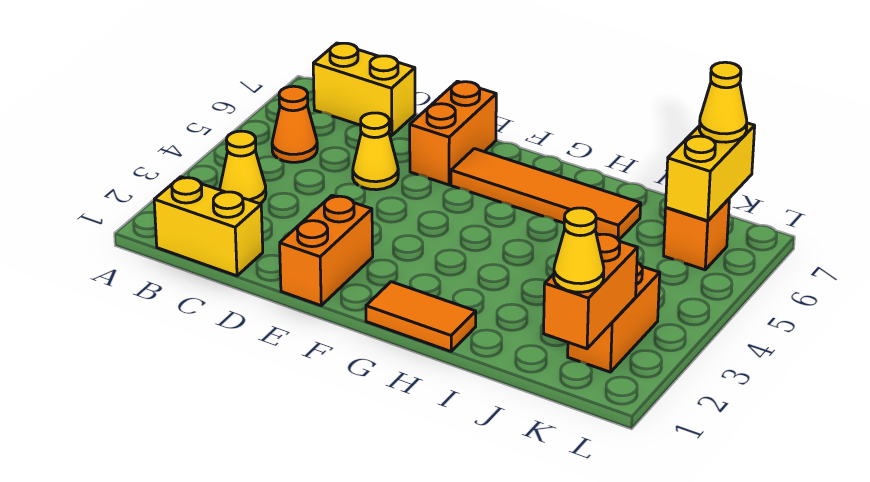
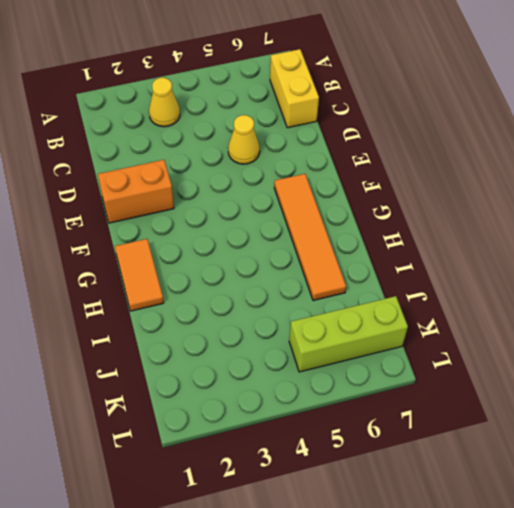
lime 1x3 brick [289,296,408,372] -> orange 1x1 brick [664,199,729,270]
none -> yellow 1x2 brick [154,177,263,276]
none -> orange 1x1 cone [272,86,317,162]
none -> orange 1x2 brick [410,81,496,185]

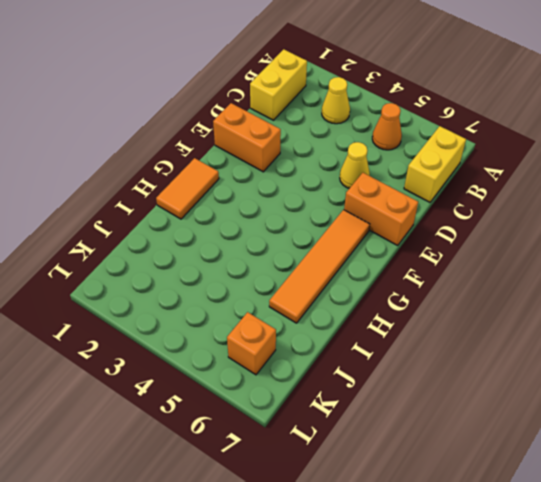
none -> orange 1x2 brick [568,262,660,372]
none -> orange 1x2 brick [544,234,637,349]
none -> yellow 1x2 brick [666,123,755,221]

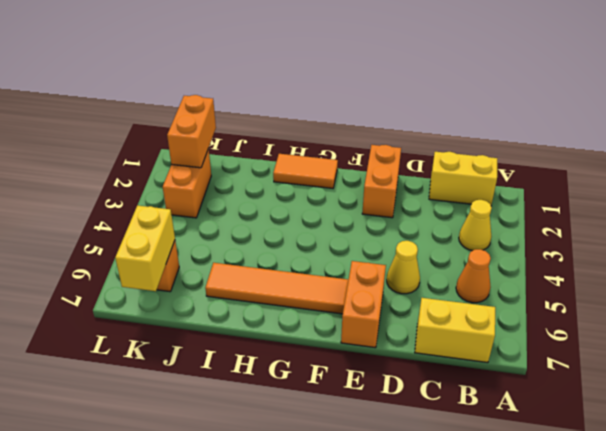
none -> yellow 1x1 cone [554,208,604,292]
none -> yellow 1x1 cone [699,62,747,142]

